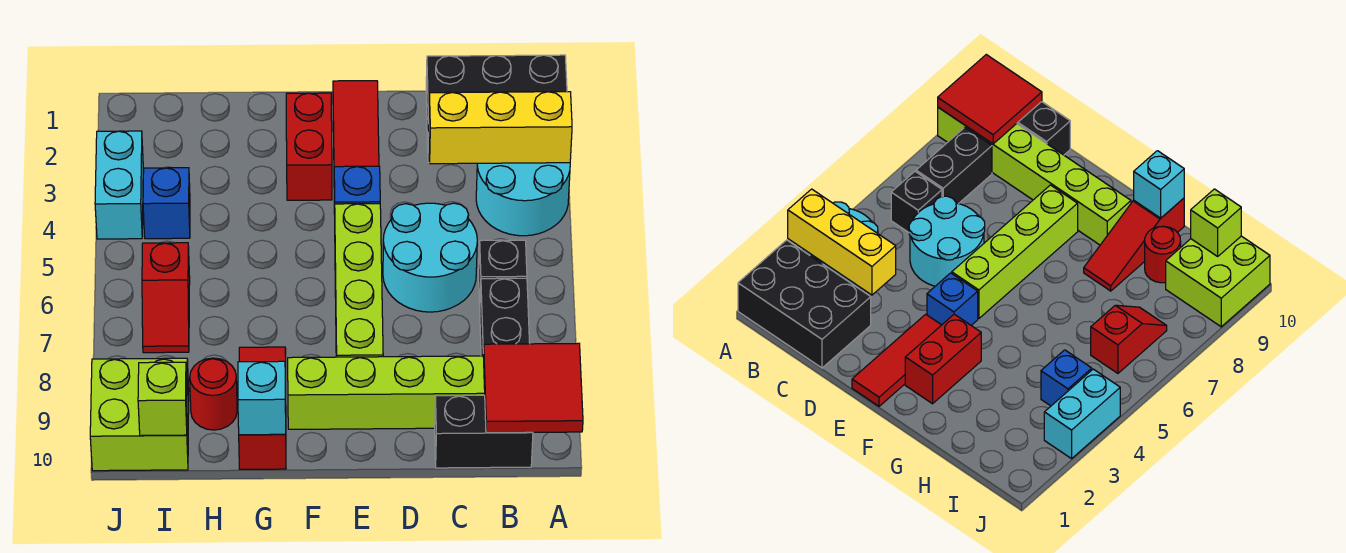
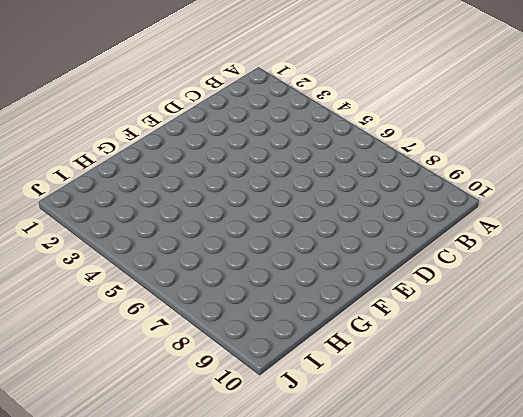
none -> black 2x3 brick [426,55,567,163]
none -> cyan 2x2 round brick [476,163,570,236]
none -> lime 1x6 brick [288,356,485,429]

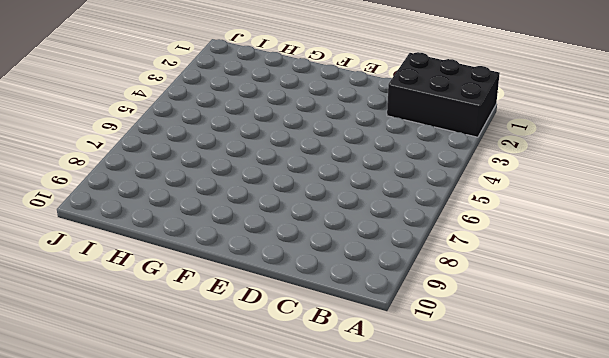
none -> cyan 2x2 round brick [476,163,570,236]
none -> lime 1x6 brick [288,356,485,429]
none -> black 1x1 brick [479,240,527,304]

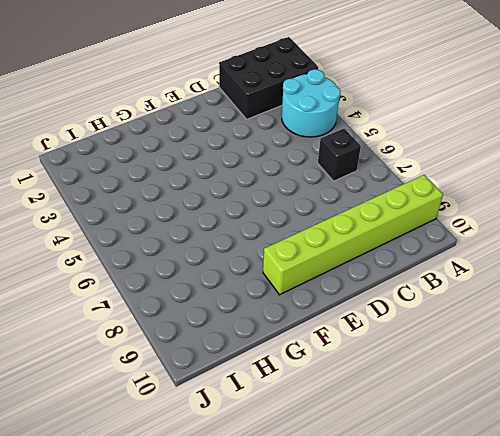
none -> black 1x2 brick [480,278,530,356]
none -> black 1x2 brick [435,395,533,468]
none -> cyan 2x2 round brick [383,203,477,312]

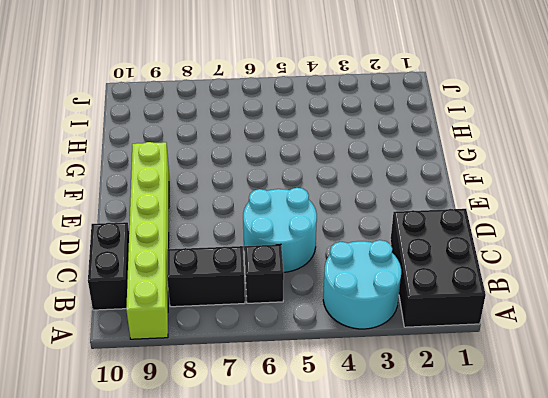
none -> red 1x3 tile [333,81,379,167]
none -> blue 1x1 brick [334,166,380,214]
none -> lime 1x4 brick [335,204,383,357]

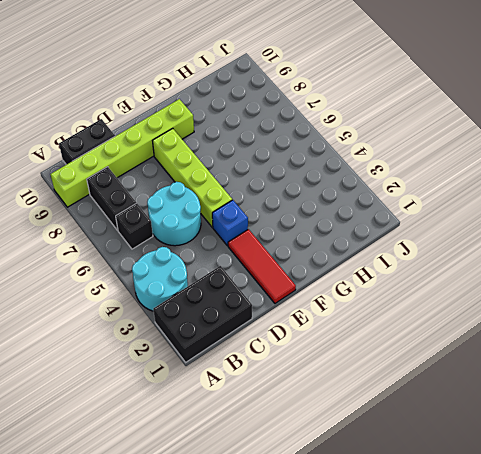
none -> red 1x2 brick [286,93,332,200]
none -> red 1x3 slope [239,347,286,469]
none -> red 1x1 round brick [190,358,237,430]

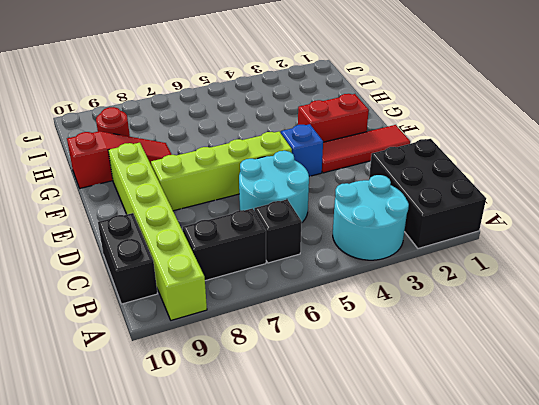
none -> blue 1x1 brick [143,168,190,239]
none -> red 1x2 slope [142,243,190,353]
none -> lime 2x2 brick [90,358,189,471]

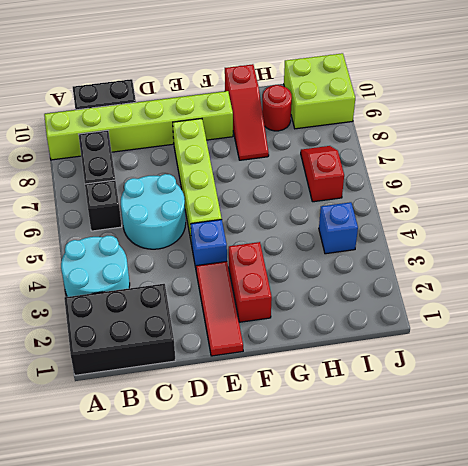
none -> cyan 1x2 brick [95,131,143,239]
none -> yellow 1x3 brick [429,92,572,164]
none -> red 2x2 tile [483,343,583,433]

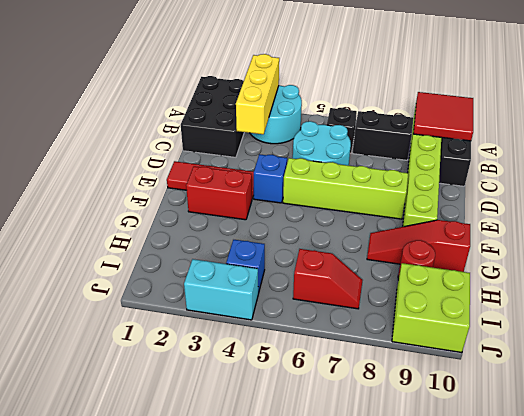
none -> cyan 1x1 brick [238,361,286,435]
none -> lime 1x1 brick [138,362,187,436]

